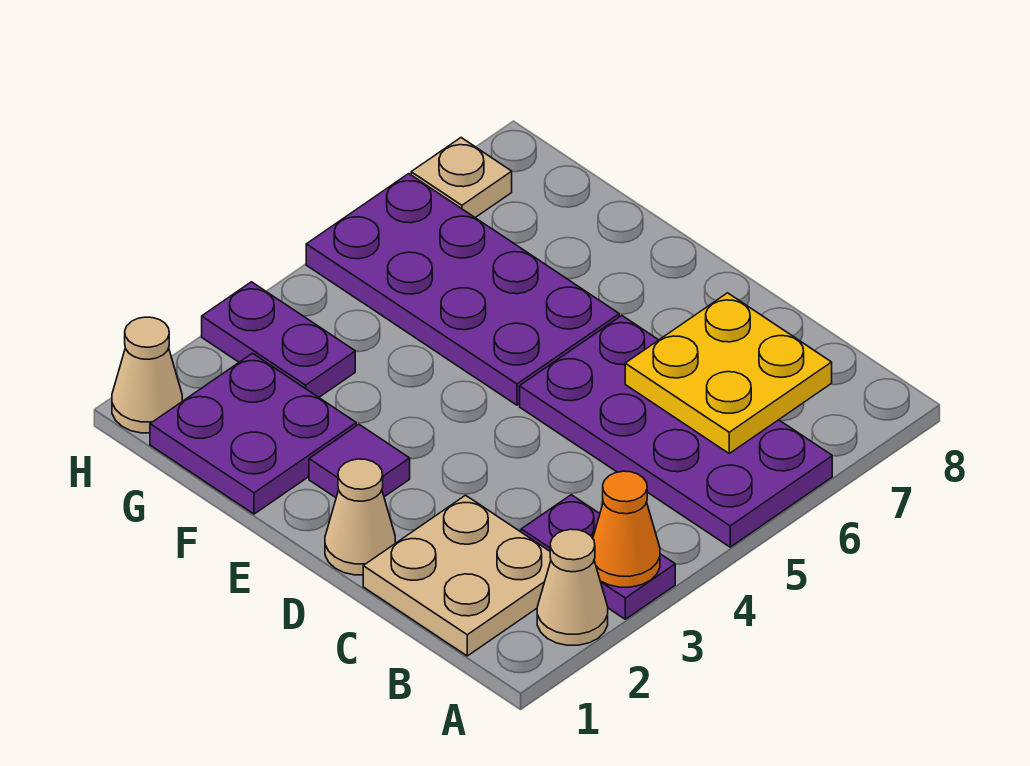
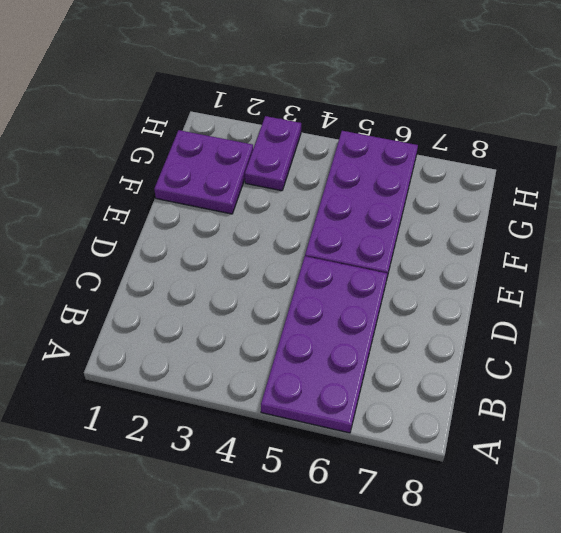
none -> tan 1x1 cone [537,529,608,645]
none -> purple 1x2 plate [521,495,675,619]
none -> tan 2x2 plate [363,495,551,656]

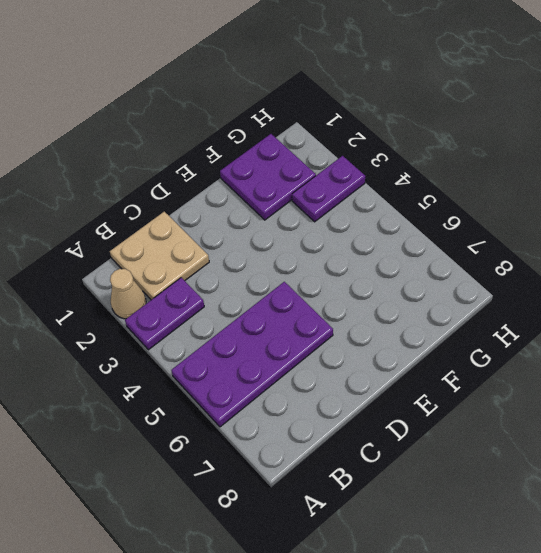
none -> tan 1x1 cone [325,459,395,575]
none -> purple 1x1 tile [309,425,410,498]
none -> purple 2x4 plate [306,174,619,405]

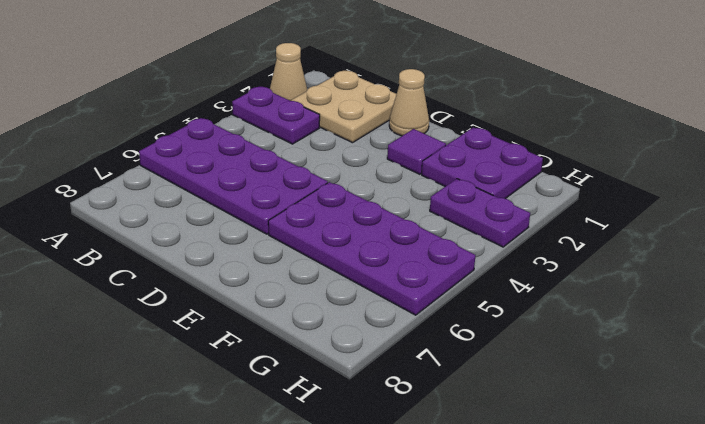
none -> tan 1x1 cone [112,317,182,433]
none -> tan 1x1 plate [411,138,512,217]
none -> orange 1x1 cone [593,471,660,587]

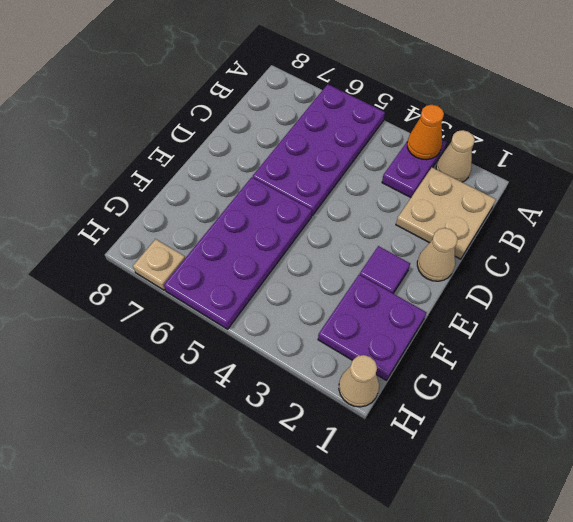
none -> purple 1x2 plate [202,282,355,397]
none -> yellow 2x2 plate [625,293,832,453]

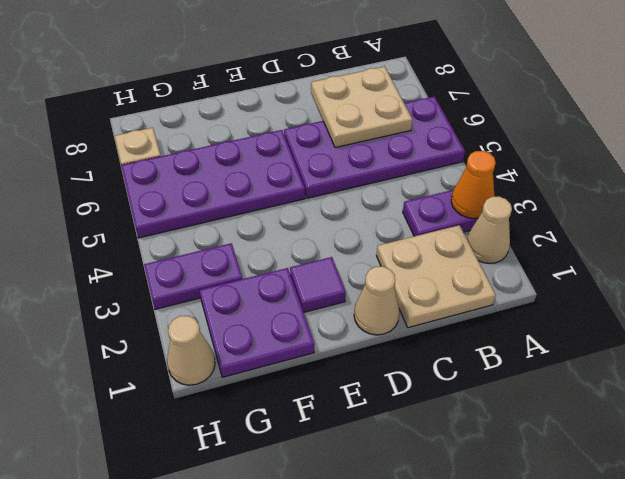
tan 2x2 plate [311,66,412,148] -> yellow 2x2 plate [625,293,832,453]

